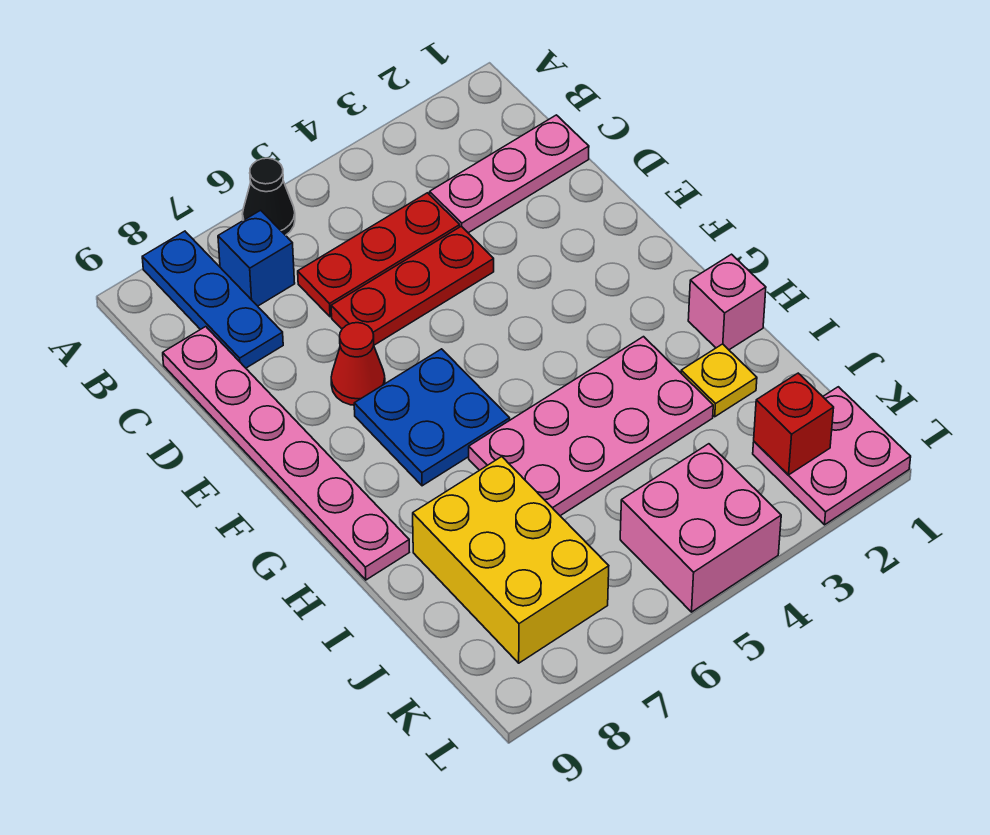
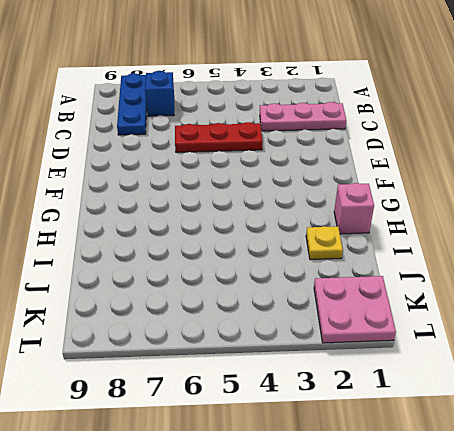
none -> black 1x1 cone [242,158,295,235]
none -> red 1x3 plate [298,193,460,317]
none -> pink 1x6 plate [163,327,409,580]

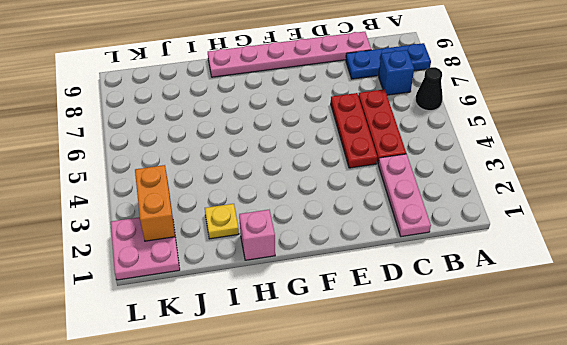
orange 1x2 brick [135,165,175,241] -> red 1x1 brick [754,373,834,475]
none -> red 1x1 cone [331,323,385,405]
none -> blue 2x2 plate [354,349,510,486]
none -> pink 2x4 plate [469,337,713,516]

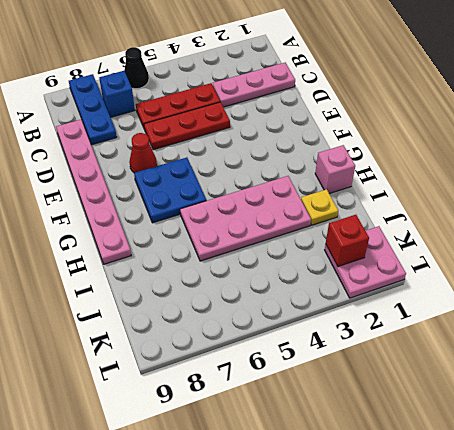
none -> yellow 2x3 brick [413,457,609,663]
none -> pink 2x2 brick [620,444,781,612]

